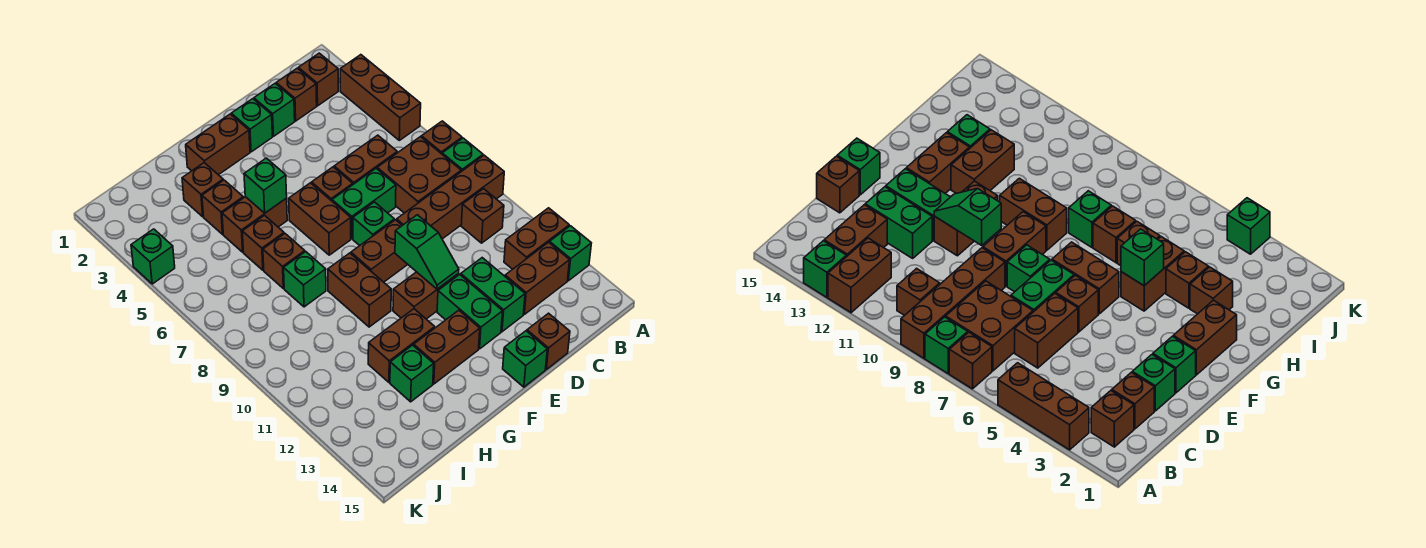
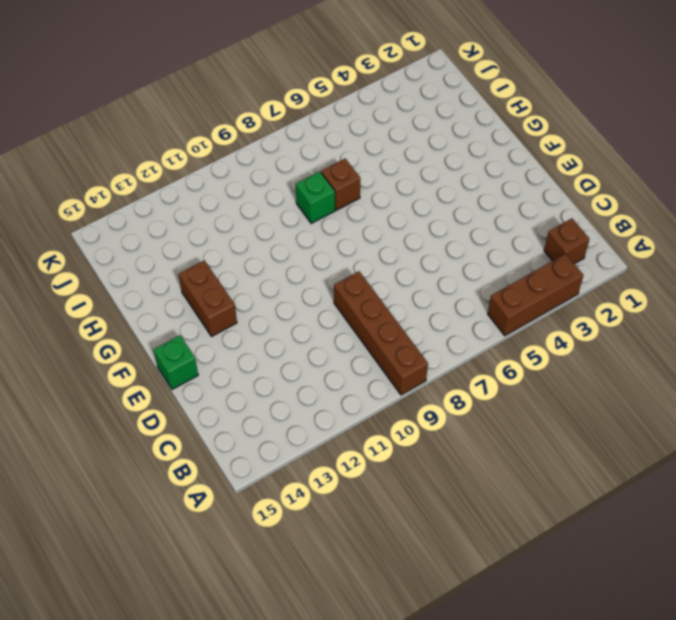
none -> brown 1x1 brick [421,121,462,154]
none -> green 1x1 brick [442,138,483,172]
none -> brown 1x2 brick [504,208,569,269]
none -> green 1x1 brick [550,226,591,281]

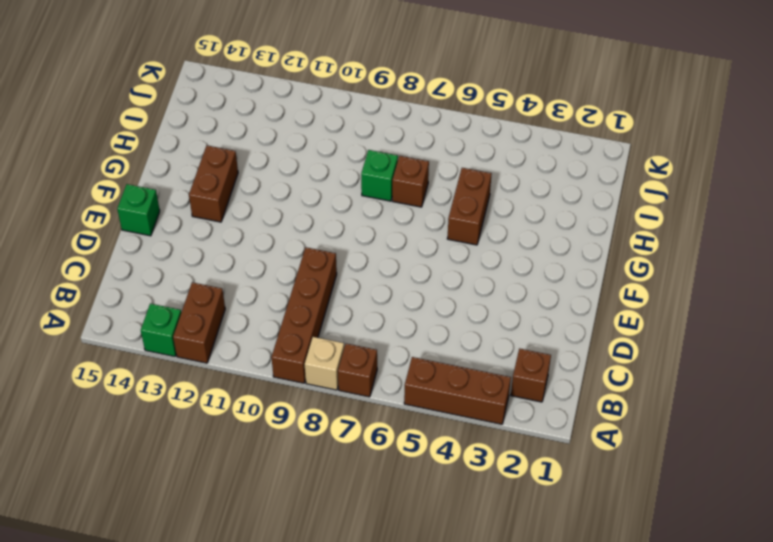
tan 1x1 brick [305,337,344,390] -> green 1x1 brick [442,138,483,172]
none -> brown 2x2 brick [377,137,461,213]
none -> brown 1x1 brick [461,189,504,243]
none -> brown 1x2 brick [505,242,570,314]
none -> brown 1x1 brick [276,68,317,121]

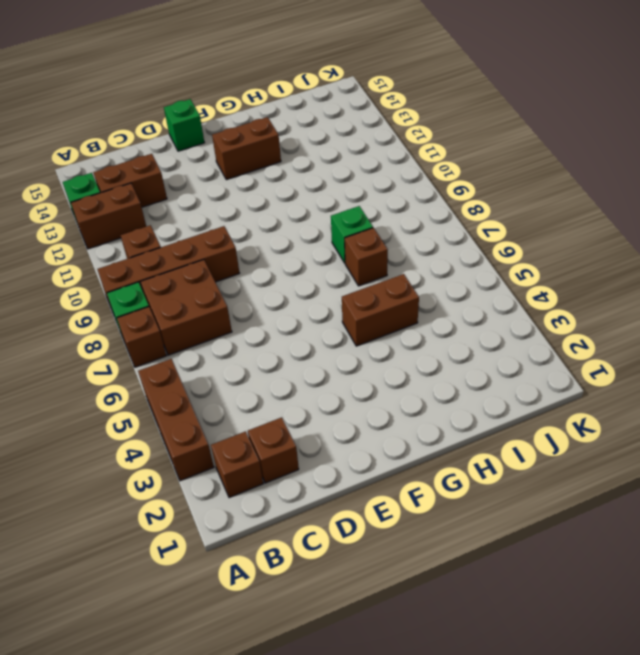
none -> brown 1x2 brick [334,135,397,184]
none -> green 1x1 brick [254,84,295,136]
none -> green 1x2 brick [332,168,396,239]
none -> green 1x2 brick [461,258,525,332]

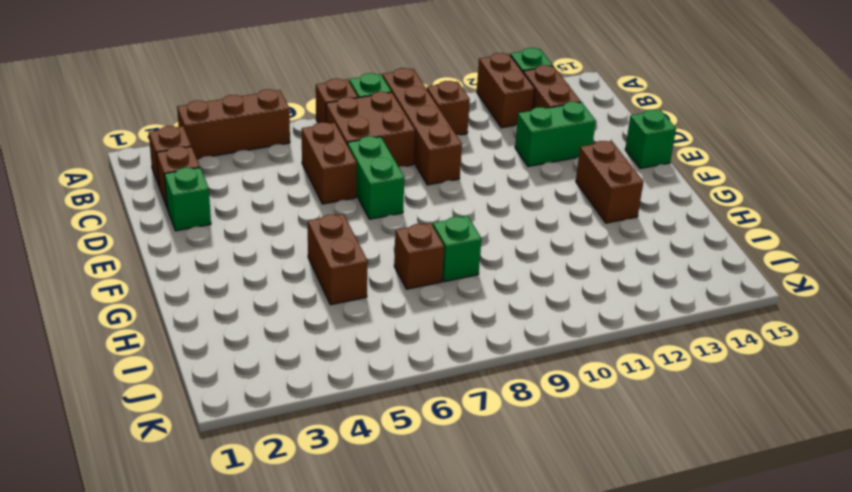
none -> brown 1x1 brick [527,313,570,369]
none -> green 1x1 brick [231,99,272,152]
none -> brown 1x1 brick [312,167,353,201]
none -> green 1x1 brick [353,202,394,246]

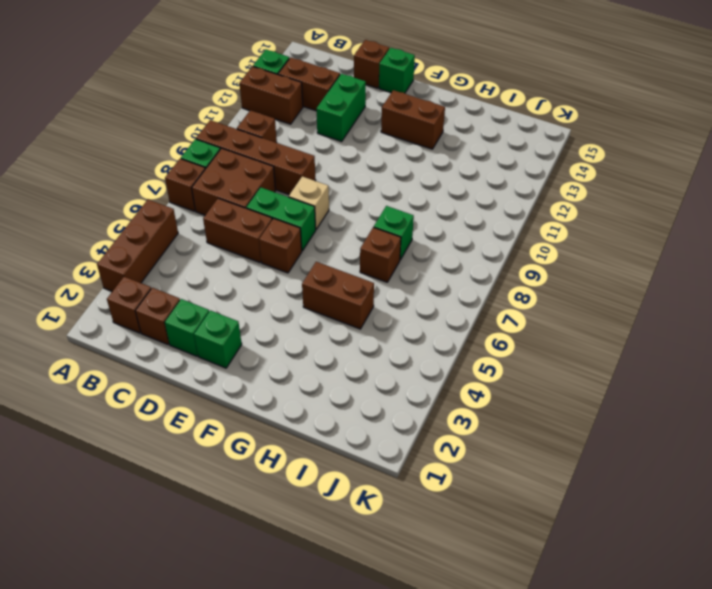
tan 1x1 brick [289,176,329,229] -> green 1x1 brick [353,202,394,246]
none -> brown 1x2 brick [351,220,408,282]
none -> brown 1x2 brick [393,272,459,319]
none -> green 1x2 brick [437,274,503,349]
none -> brown 1x2 brick [186,114,250,175]

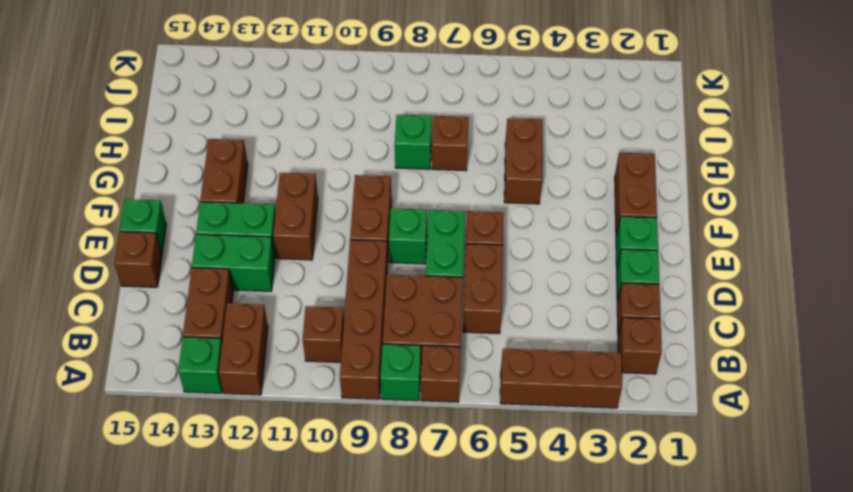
none -> brown 1x2 brick [289,183,351,255]
none -> brown 1x2 brick [328,253,391,327]
none -> brown 1x2 brick [368,309,435,382]
none -> brown 1x1 brick [182,163,223,217]

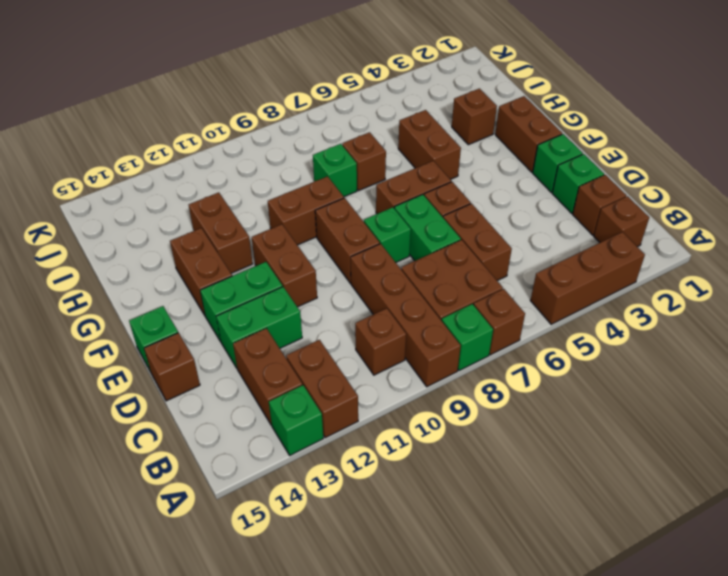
none -> brown 1x1 brick [202,180,243,234]
none -> brown 1x1 brick [242,216,284,270]
none -> green 1x1 brick [390,345,434,402]
none -> green 1x1 brick [131,229,175,284]

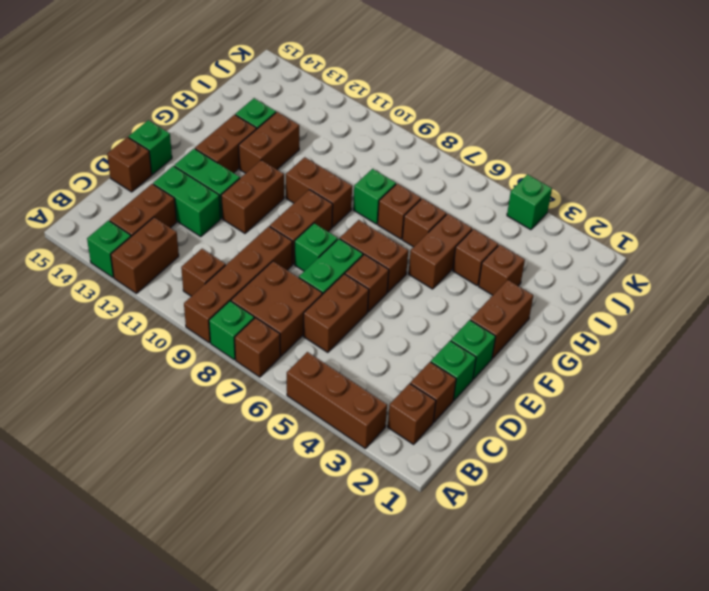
none -> green 1x2 slope [395,215,459,289]
none -> green 1x1 brick [244,158,287,213]

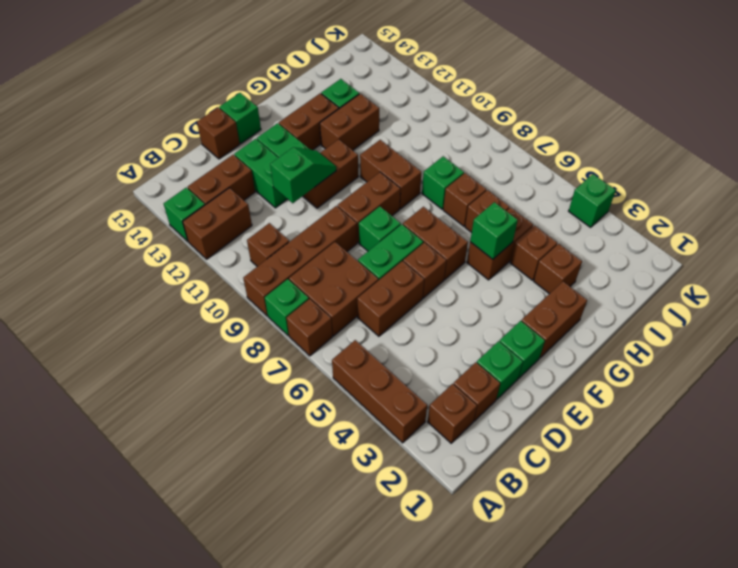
green 1x2 slope [270,147,336,203] -> green 1x2 slope turned to [395,215,459,289]

